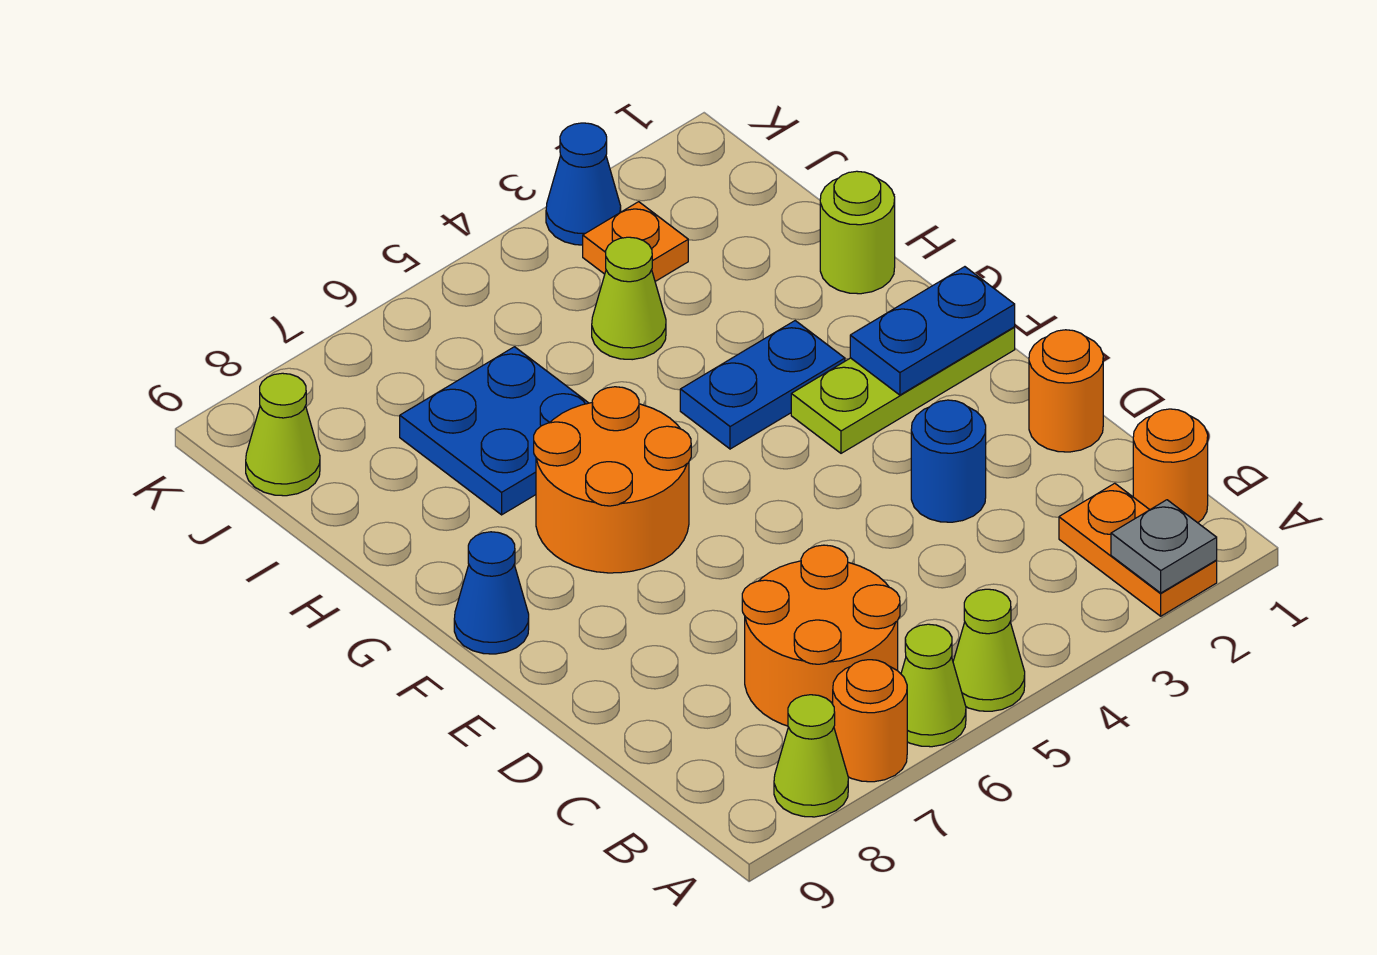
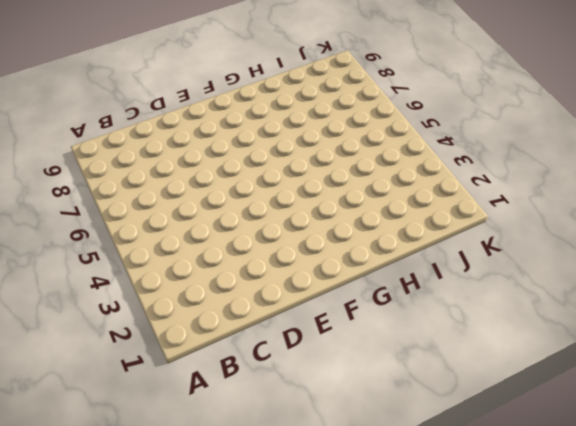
none -> orange 1x2 plate [1059,483,1217,616]
none -> lime 1x1 cone [953,589,1025,711]
none -> lime 1x1 cone [901,624,966,747]

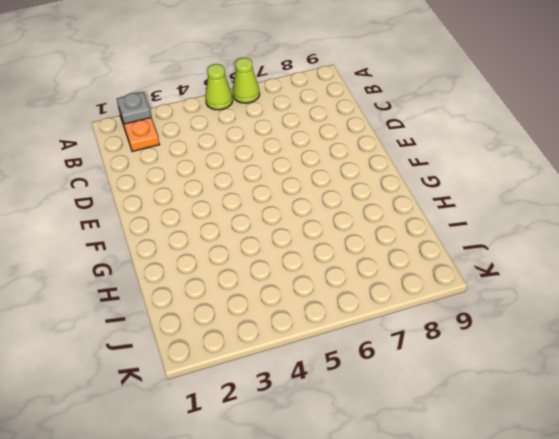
none -> orange 1x1 round brick [833,660,907,782]
none -> lime 1x1 cone [774,695,848,817]
none -> orange 1x1 round brick [1133,409,1208,523]

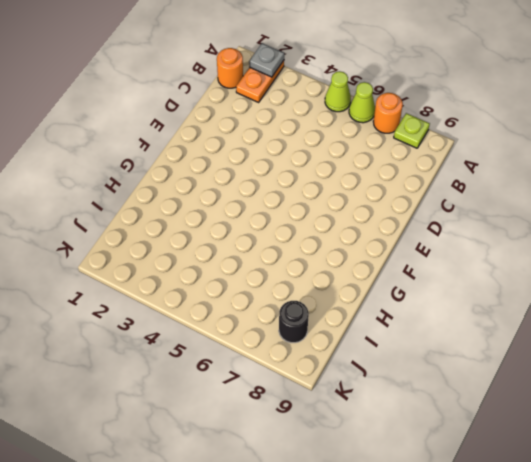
lime 1x1 plate [394,113,430,148] -> lime 1x1 cone [774,695,848,817]
black 1x1 round brick [279,301,309,343] -> none
none -> orange 2x2 round brick [742,545,900,726]
none -> orange 1x1 round brick [1029,330,1103,452]
none -> blue 1x1 round brick [911,400,986,522]

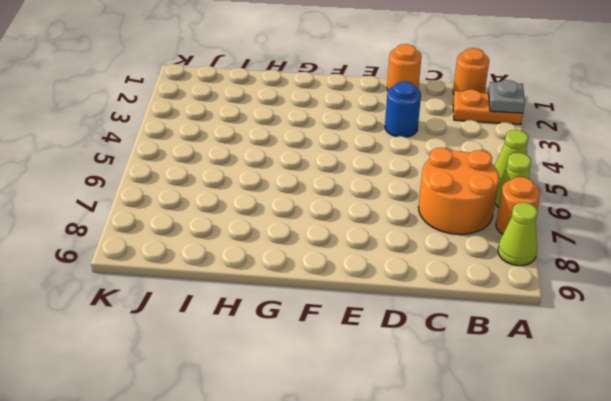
none -> lime 1x3 plate [791,327,1015,453]
none -> orange 2x2 round brick [534,387,691,573]
none -> blue 1x1 cone [454,532,529,654]

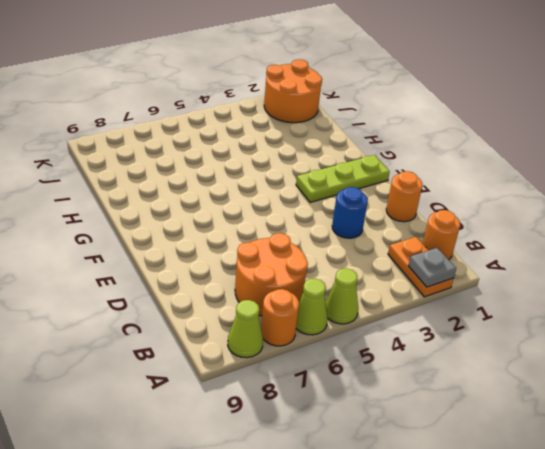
orange 2x2 round brick [264,59,322,123] -> orange 2x2 round brick moved to [534,387,691,573]
none -> blue 1x1 cone [454,532,529,654]
none -> blue 1x2 plate [680,321,845,449]
none -> lime 1x1 round brick [820,171,895,294]

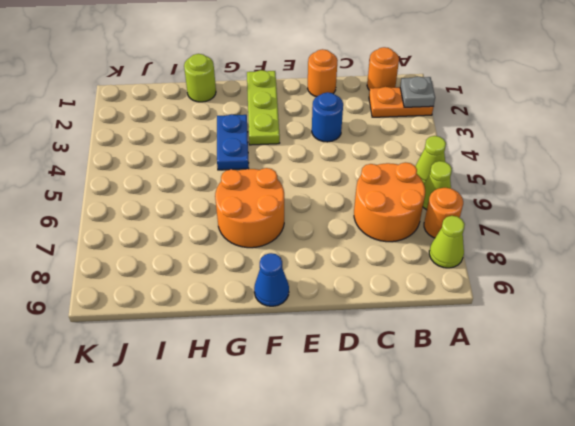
none -> blue 2x2 plate [400,347,588,515]
none -> lime 1x1 cone [592,237,666,360]
none -> orange 1x1 plate [583,202,688,281]

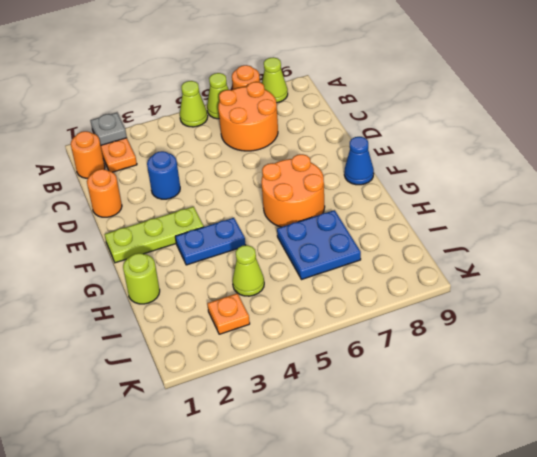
none -> lime 1x1 cone [246,373,320,496]
none -> blue 1x1 cone [546,123,621,245]
none -> blue 1x2 plate [850,267,1015,395]

